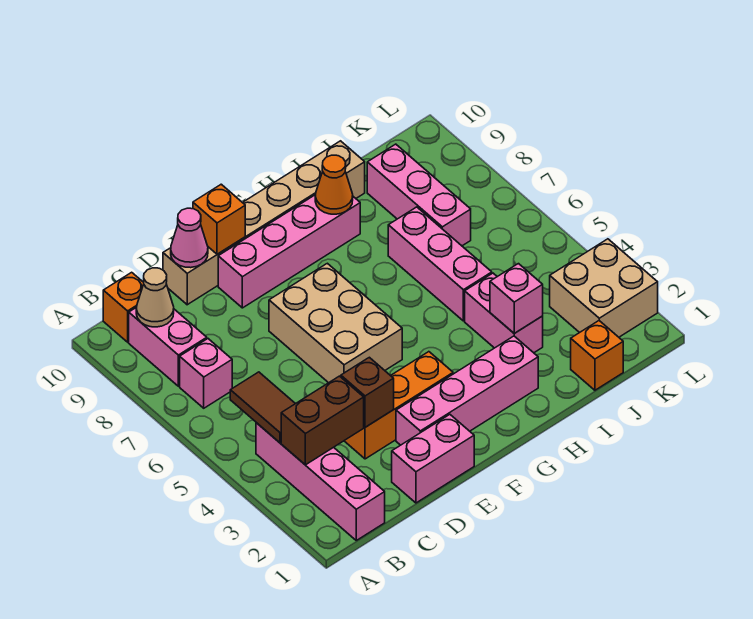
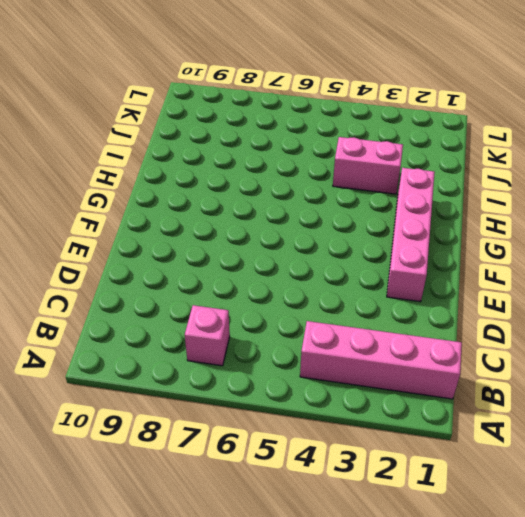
none -> pink 1x2 brick [129,307,207,386]
none -> orange 1x1 brick [103,272,144,342]
none -> pink 1x2 brick [392,415,474,503]

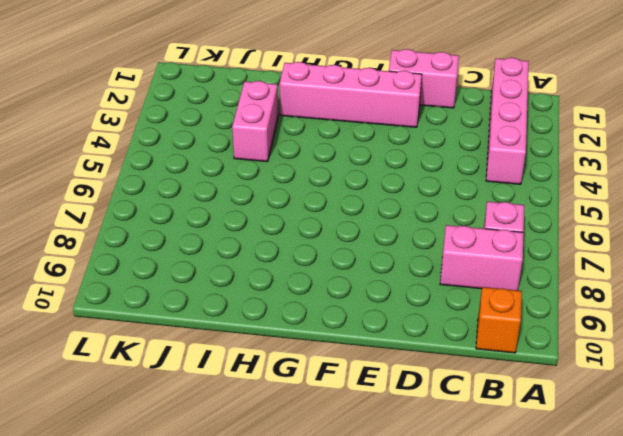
pink 1x2 brick [440,225,524,290] -> pink 1x2 brick turned to [129,307,207,386]
none -> orange 1x3 brick [344,352,453,459]
none -> tan 1x6 brick [163,141,365,305]
none -> tan 2x3 brick [269,263,402,383]

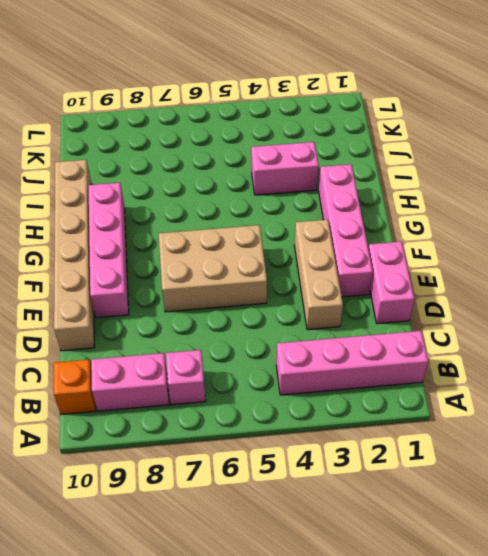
tan 1x3 brick [294,220,343,330] -> orange 1x3 brick [344,352,453,459]
none -> pink 1x3 brick [388,207,492,321]
none -> orange 1x1 brick [571,321,623,390]
none -> pink 1x3 brick [367,144,471,246]

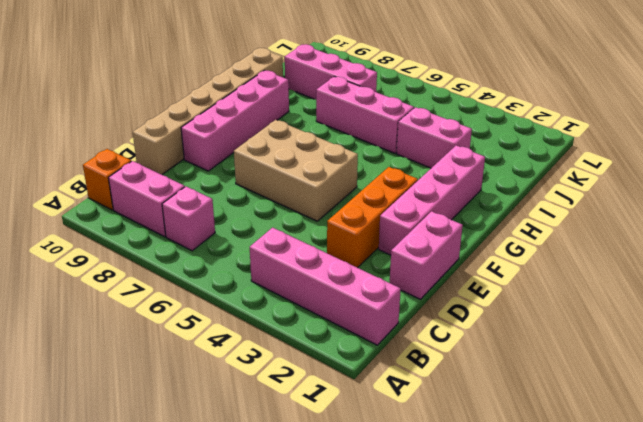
none -> orange 1x1 brick [571,321,623,390]
none -> tan 2x2 brick [550,239,658,337]
none -> brown 1x2 brick [281,376,364,465]

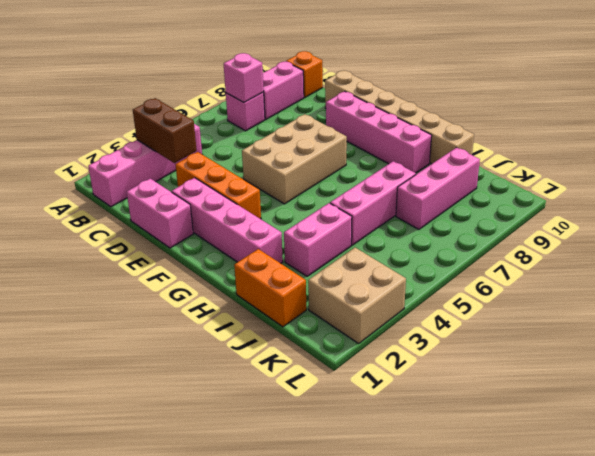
pink 1x1 brick [224,53,264,102] -> pink 1x1 brick moved to [490,264,543,333]
orange 1x2 brick [234,249,306,327] -> orange 1x1 brick [571,321,623,390]
none -> brown 1x2 tile [230,372,295,443]
none -> tan 1x1 cone [136,268,174,327]
none -> brown 1x1 brick [341,357,394,427]

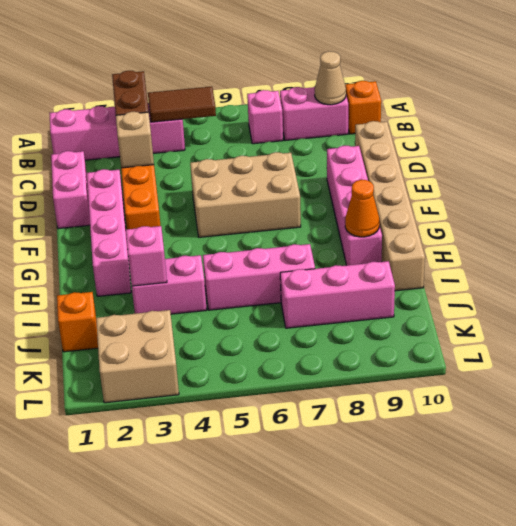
tan 1x1 brick [116,112,154,168] -> brown 1x1 brick [341,357,394,427]
none -> pink 1x1 cone [171,208,208,268]
none -> orange 1x1 brick [193,184,245,254]

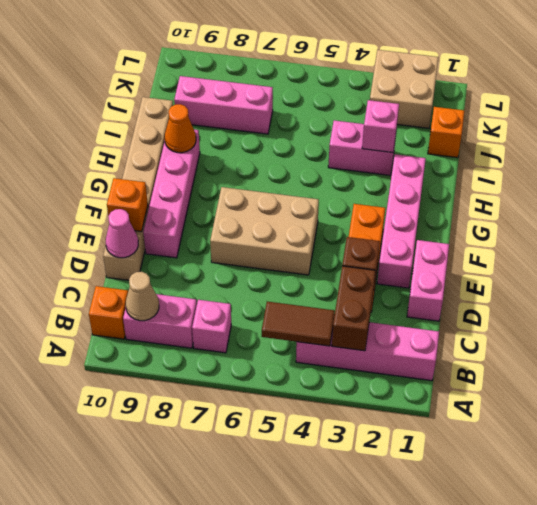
none -> pink 1x3 brick [388,207,492,321]

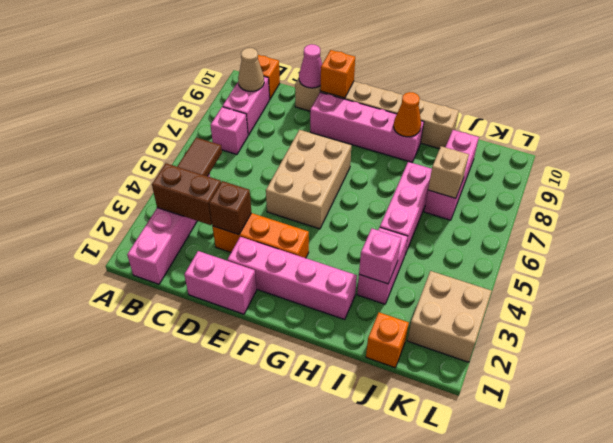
tan 1x1 brick [428,146,469,198] -> none

